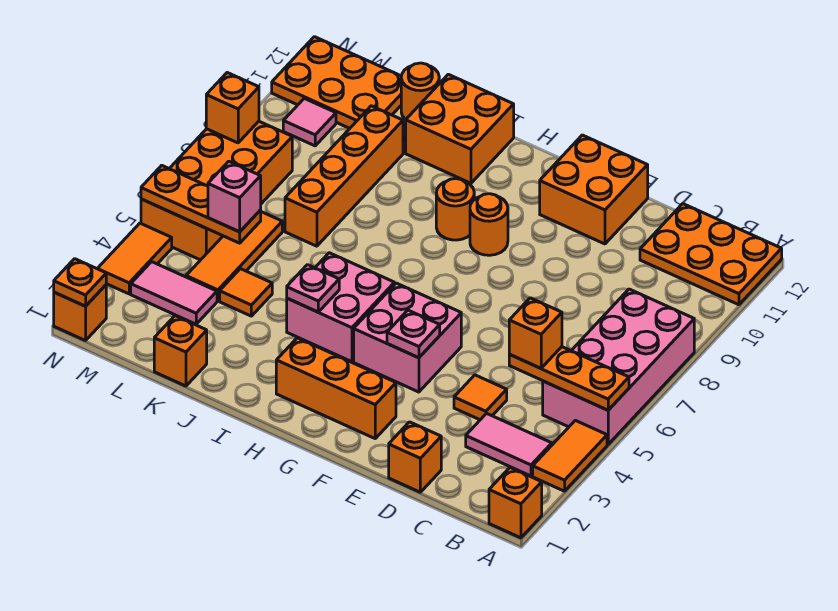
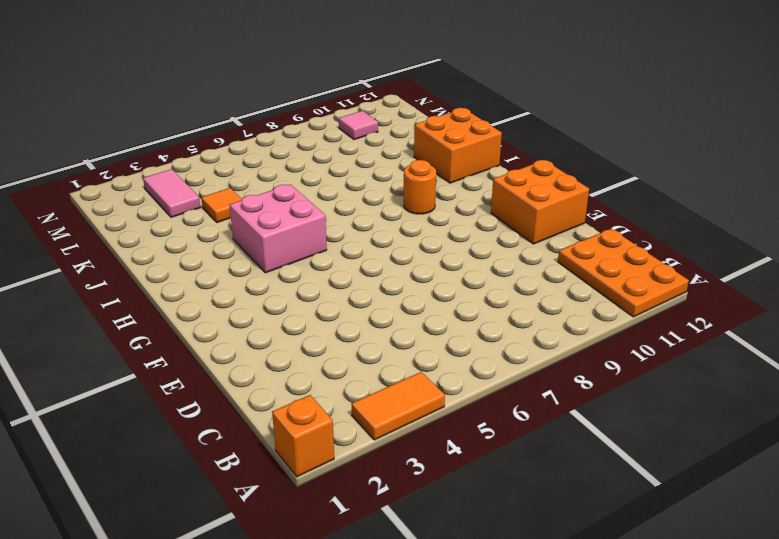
none -> pink 2x4 brick [543,289,694,444]
none -> pink 1x2 tile [466,413,552,476]
none -> orange 1x1 brick [389,422,441,492]
none -> orange 1x1 tile [454,375,507,420]

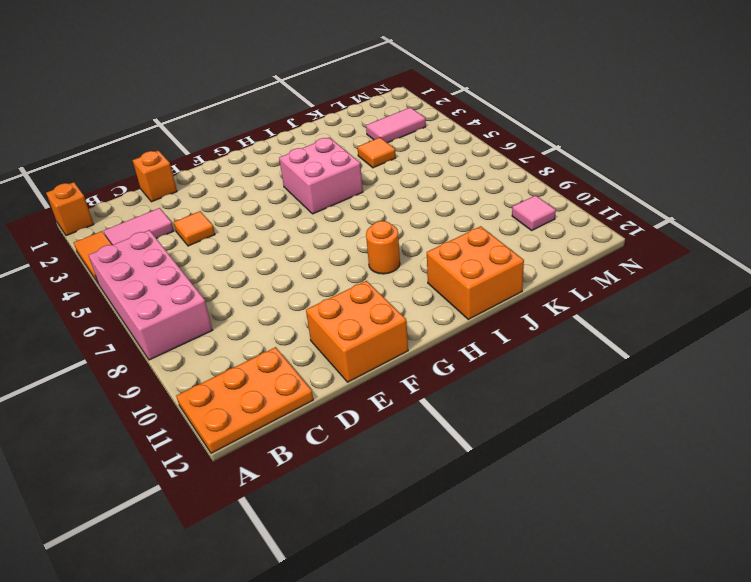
none -> orange 1x3 brick [276,338,396,438]
none -> pink 2x2 brick [354,283,461,392]
none -> orange 1x1 round brick [470,194,508,255]
none -> orange 1x1 brick [154,316,207,386]

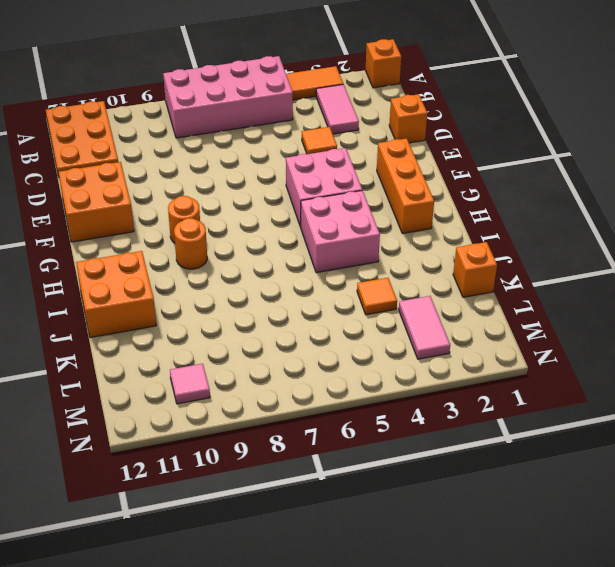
none -> orange 1x4 brick [285,106,403,246]
none -> orange 1x1 round brick [401,63,439,120]
none -> orange 1x3 tile [186,212,282,301]
none -> orange 2x3 plate [272,37,402,128]

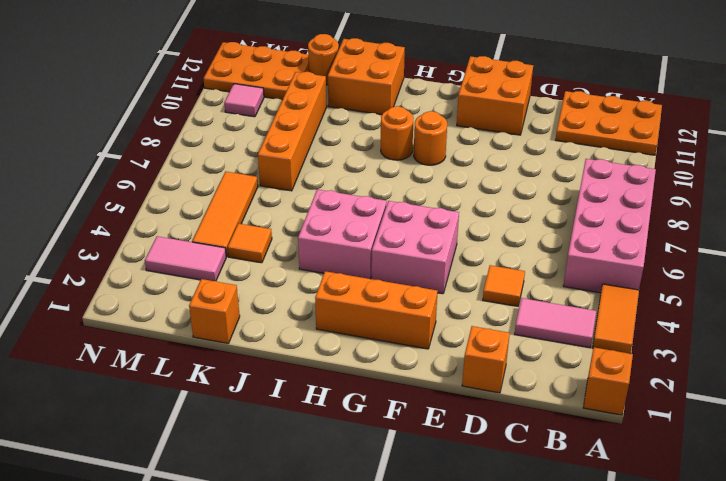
none -> orange 2x4 brick [141,121,292,260]
none -> orange 1x1 brick [54,285,106,341]
none -> orange 1x2 tile [97,223,172,294]
none -> orange 1x3 plate [509,347,629,410]

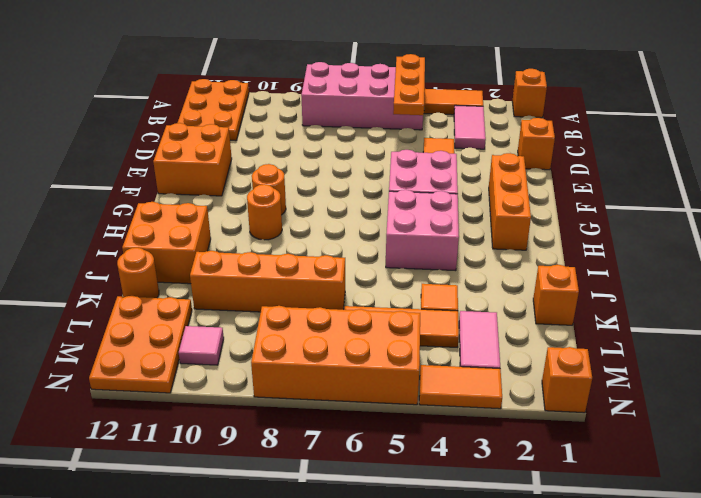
none -> pink 1x1 plate [387,310,440,358]
none -> pink 1x1 plate [287,265,339,312]
none -> orange 1x3 plate [141,165,261,243]
none -> orange 1x1 plate [54,259,106,306]

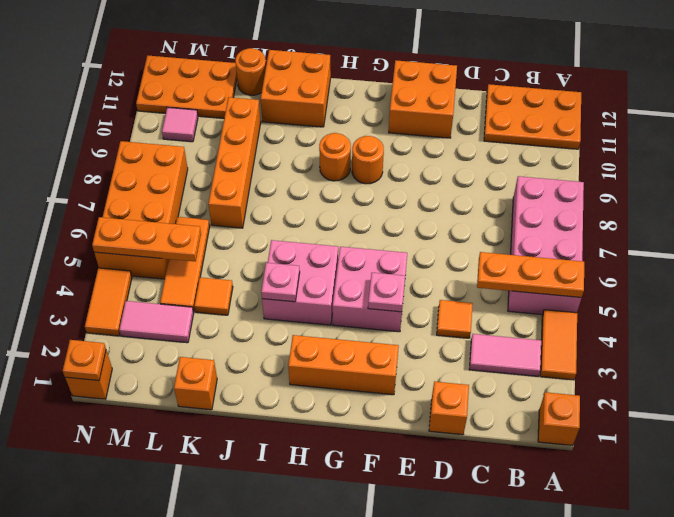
none -> orange 1x1 brick [206,73,259,143]
none -> orange 1x1 brick [509,298,562,368]
none -> pink 1x1 brick [208,161,261,232]

